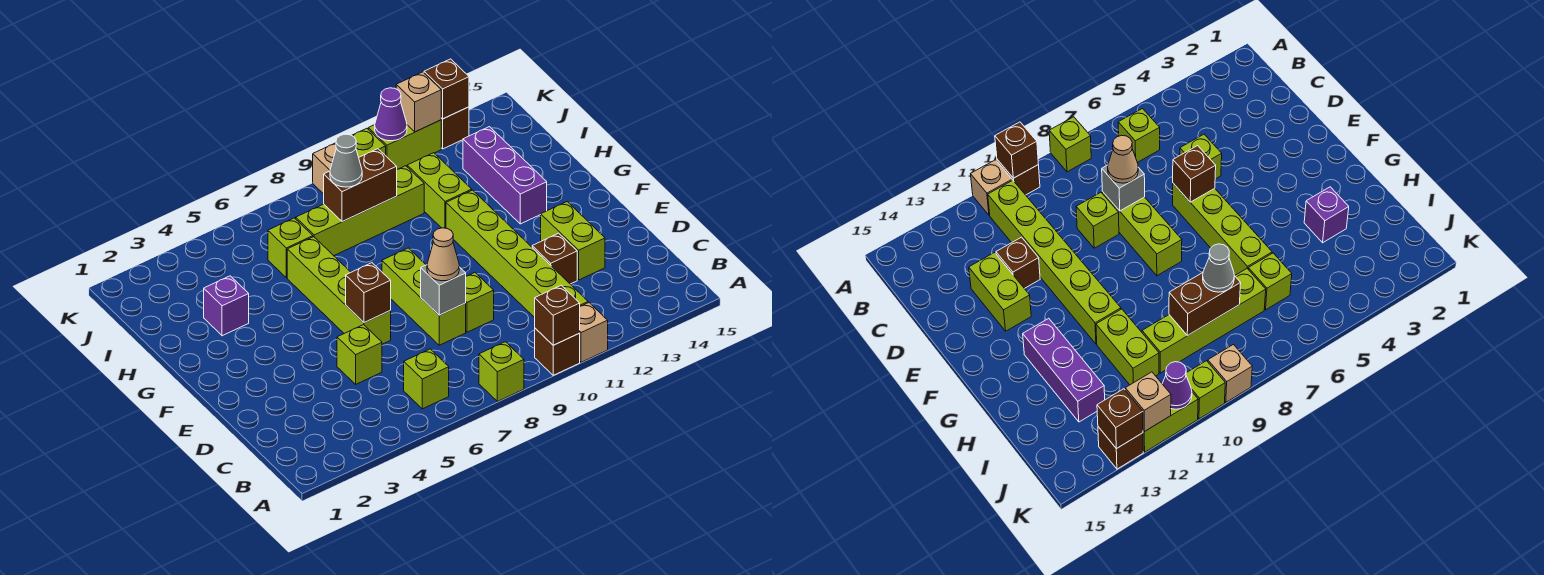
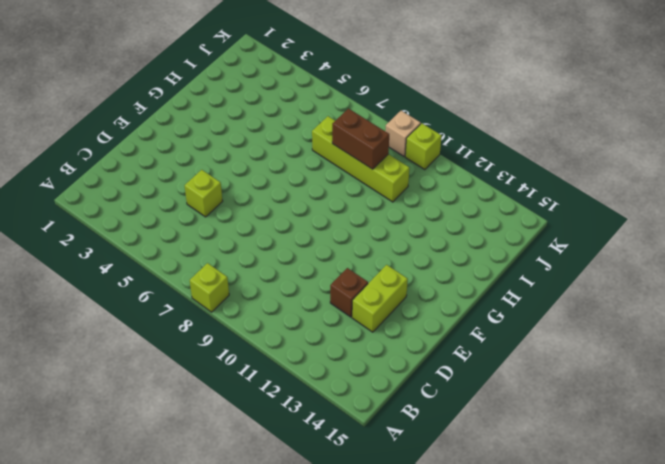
none -> brown 1x1 brick [535,328,580,375]
none -> tan 1x1 brick [580,303,608,362]
none -> lime 1x1 brick [404,349,449,409]

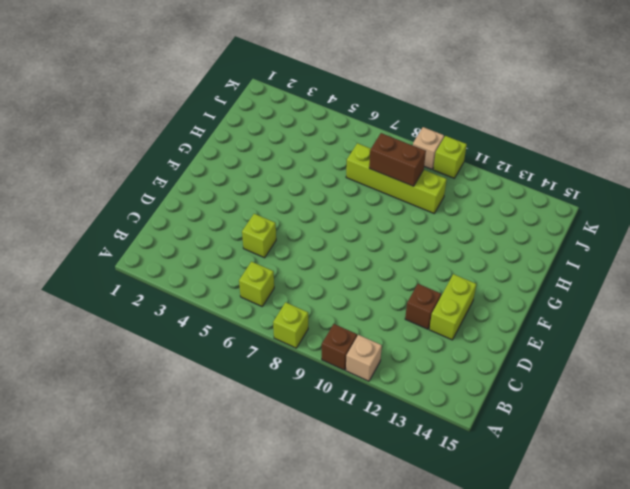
none -> lime 1x6 brick [446,190,588,318]
none -> lime 1x3 brick [382,248,466,345]
none -> lime 1x1 brick [466,273,494,332]

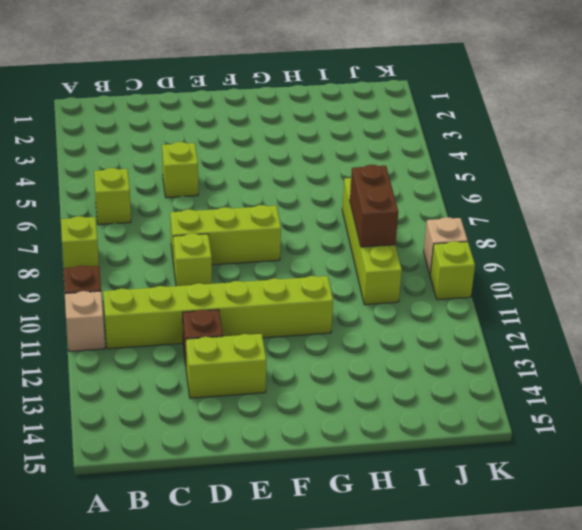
none -> lime 1x4 brick [287,237,391,344]
none -> purple 1x3 brick [463,127,547,224]
none -> purple 1x1 brick [204,276,249,336]

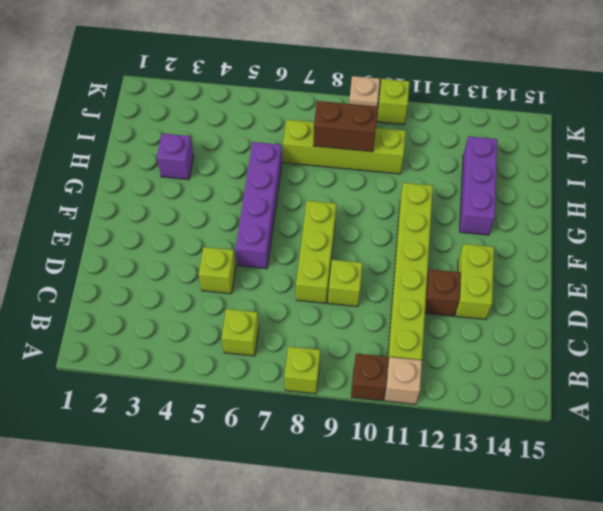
purple 1x4 brick [236,142,282,269] -> lime 1x4 brick [287,237,391,344]
none -> lime 1x2 brick [407,153,472,228]
none -> lime 1x1 brick [268,218,313,278]
none -> lime 1x2 brick [368,120,441,169]

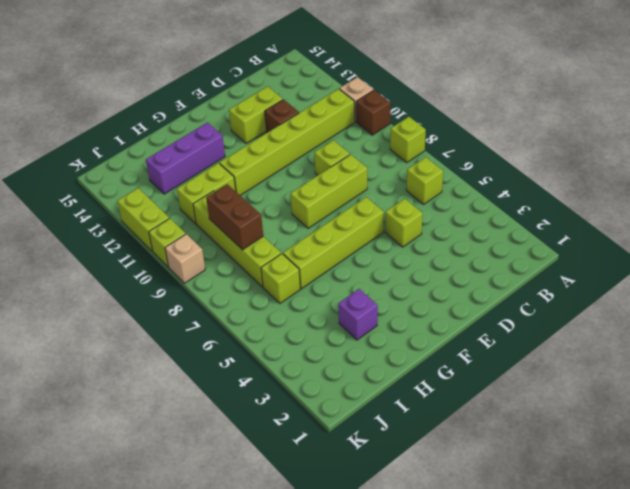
none -> brown 1x1 brick [441,107,469,149]
none -> brown 1x1 brick [535,285,580,345]
none -> grey 1x1 brick [421,265,466,315]

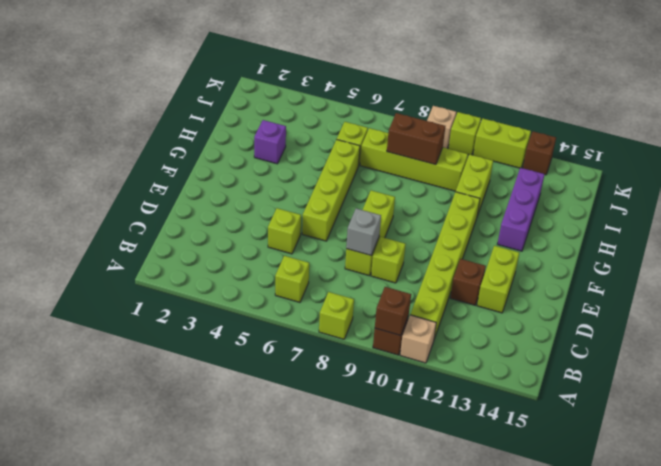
none -> brown 1x1 brick [346,263,391,323]
none -> purple 1x1 cone [375,88,407,141]
none -> tan 1x1 brick [396,72,441,132]

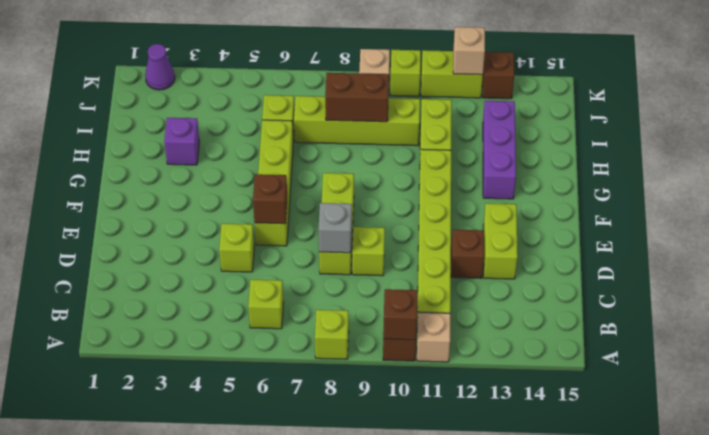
purple 1x1 cone [145,44,175,90] -> purple 1x1 cone moved to [375,88,407,141]
none -> brown 1x1 brick [424,59,469,119]
none -> tan 1x1 cone [427,228,459,281]
none -> grey 1x1 cone [330,134,362,187]

